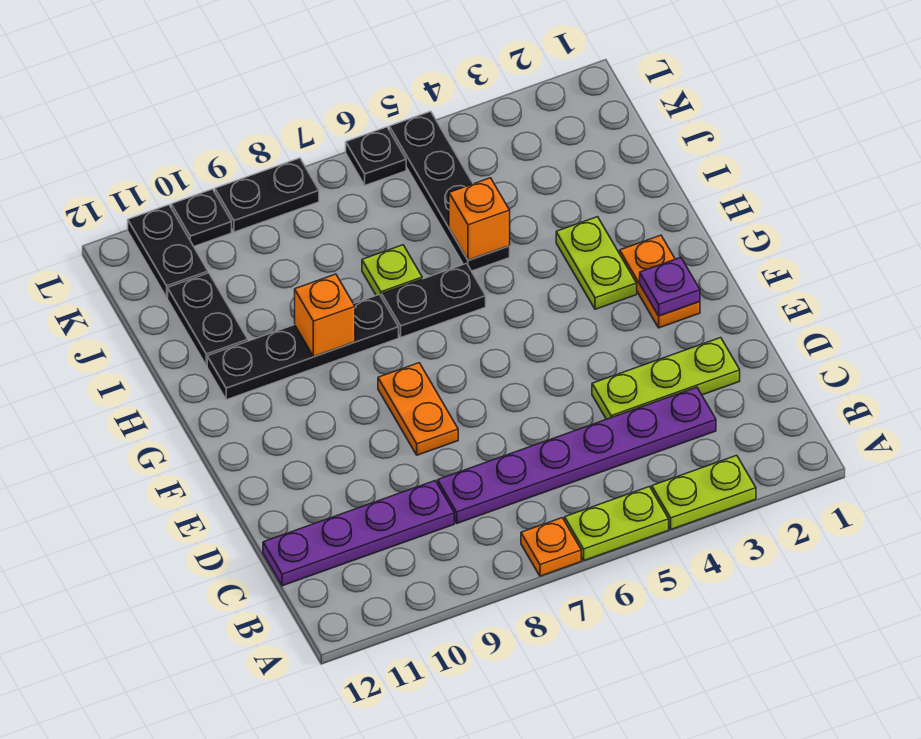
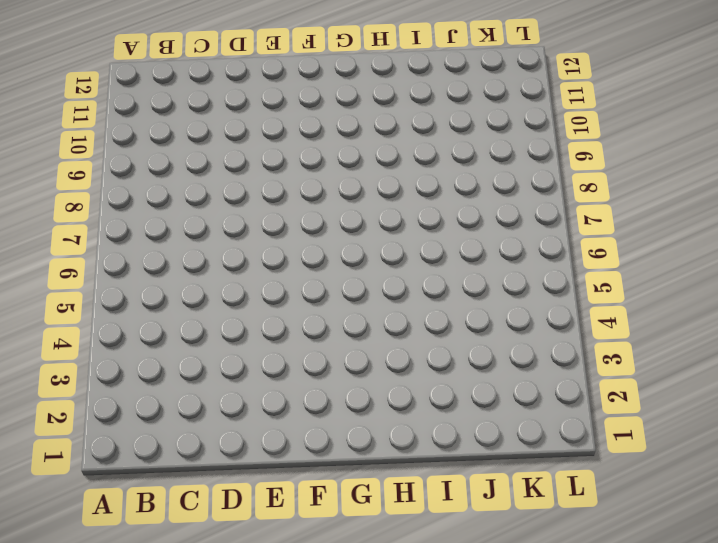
none -> lime 1x2 plate [652,455,756,529]
none -> lime 1x2 plate [565,487,669,560]
none -> orange 1x1 plate [521,518,581,576]

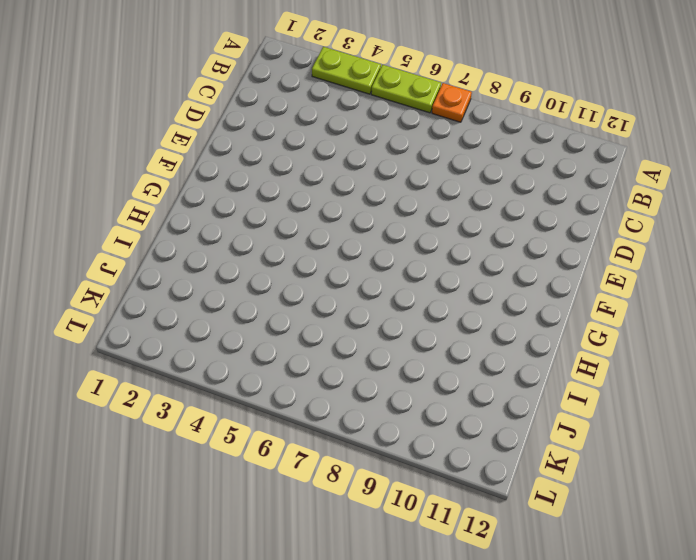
none -> purple 1x6 plate [438,387,716,523]
none -> purple 1x4 plate [263,481,454,586]
none -> lime 1x3 plate [592,338,740,419]

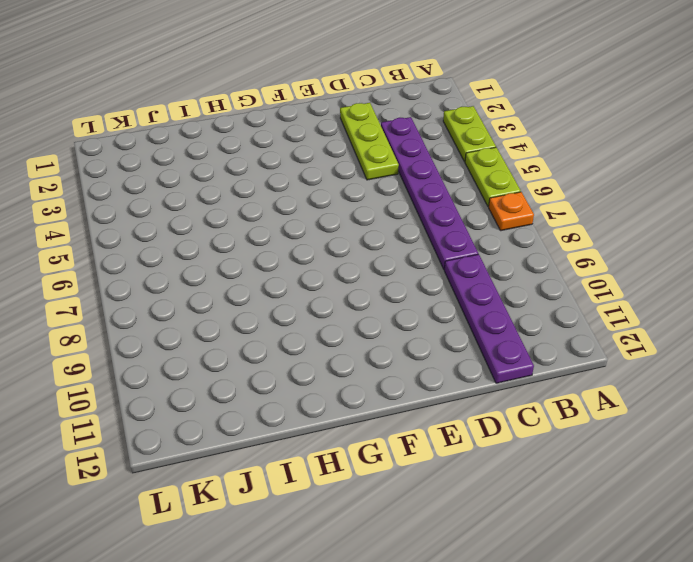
none -> orange 1x2 plate [378,363,458,455]
none -> orange 1x2 plate [620,235,700,328]
none -> lime 1x2 plate [556,217,637,309]

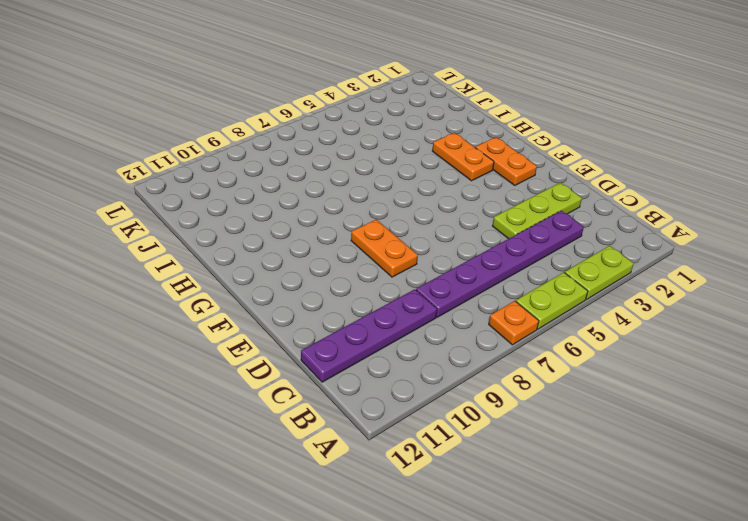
orange 1x2 plate [432,133,494,181] -> lime 1x2 plate [556,217,637,309]
none -> black 1x2 plate [382,263,486,337]
none -> black 1x4 plate [207,294,399,400]
none -> black 1x4 plate [389,111,510,271]

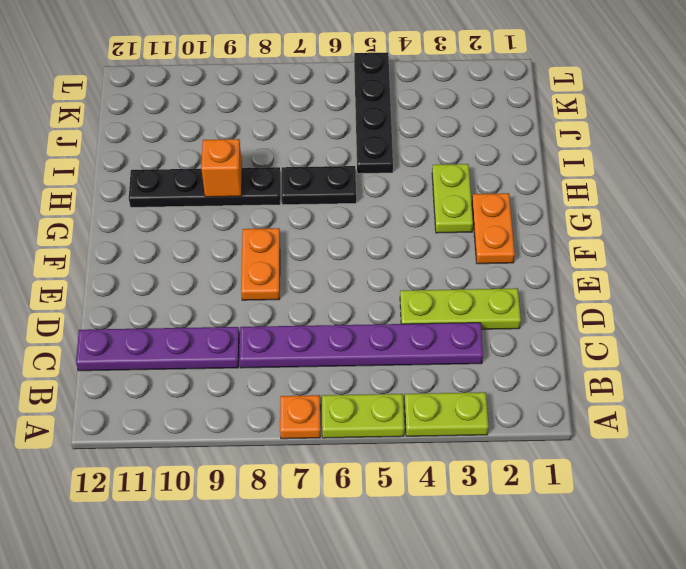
none -> lime 1x1 plate [362,245,422,297]
none -> black 1x2 plate [168,273,248,366]
none -> black 1x2 plate [128,205,208,297]

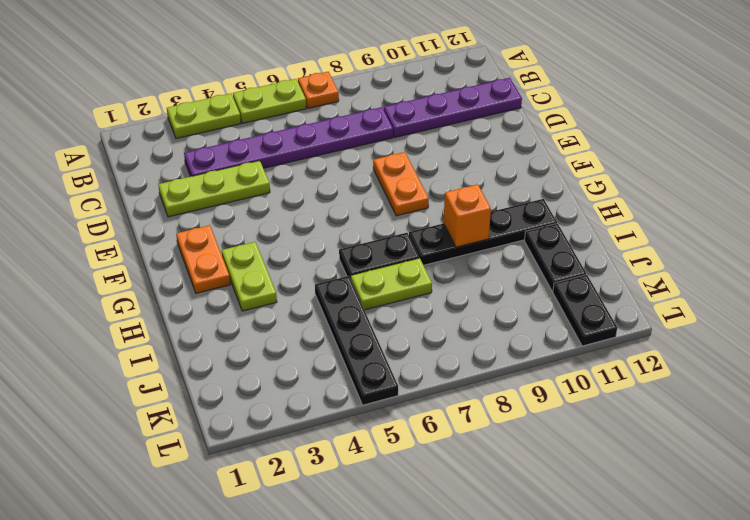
lime 1x2 plate [351,258,432,310] -> lime 1x1 plate [362,245,422,297]
none -> black 1x1 plate [346,127,406,185]
none -> black 1x2 plate [215,158,319,232]
none -> black 1x1 plate [171,189,232,246]

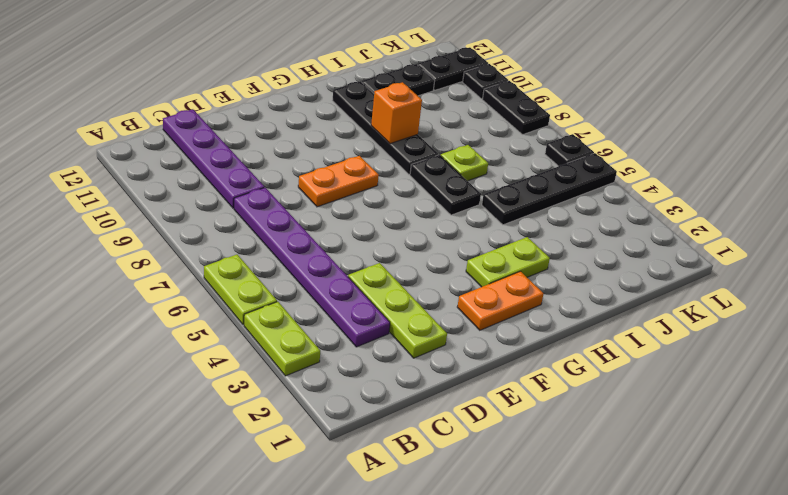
none -> orange 1x1 plate [521,518,581,576]
none -> purple 1x1 plate [640,257,700,316]
none -> orange 1x1 brick [449,178,510,260]

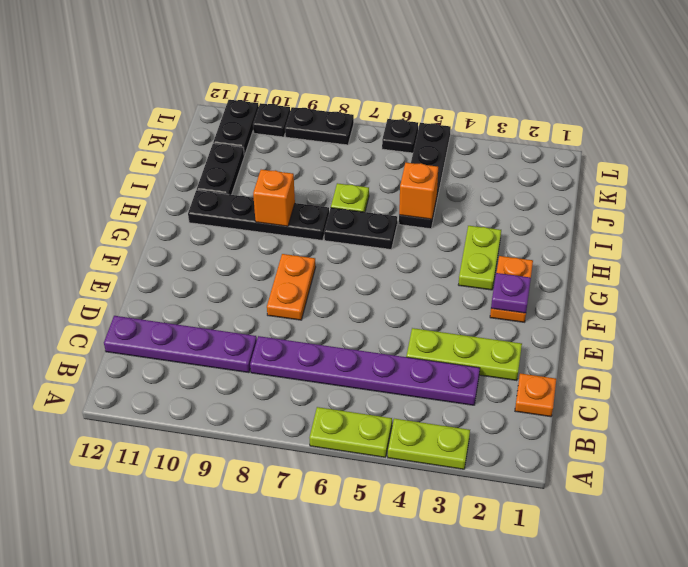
orange 1x1 plate [515,373,556,417] -> orange 1x1 plate moved to [521,518,581,576]

